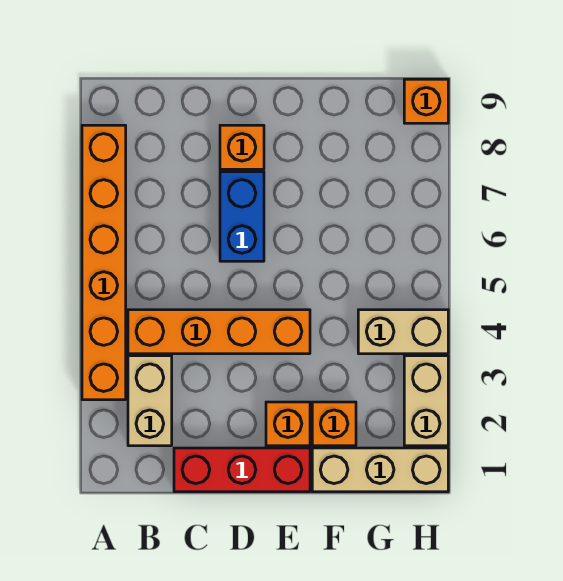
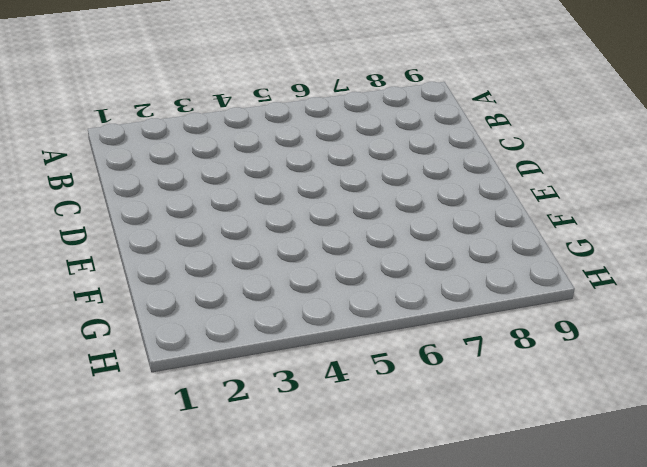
none -> orange 1x6 brick [82,125,126,400]
none -> tan 1x2 brick [128,356,172,446]
none -> orange 1x4 brick [128,310,310,354]

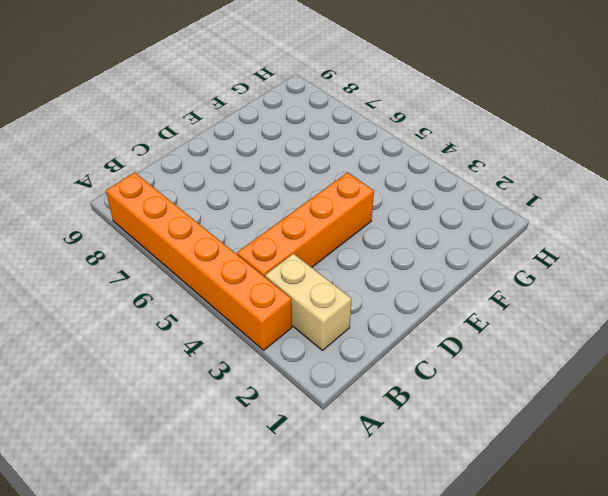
none -> red 1x3 brick [174,448,310,492]
none -> blue 1x2 brick [220,172,264,261]
none -> orange 1x1 brick [220,125,264,169]

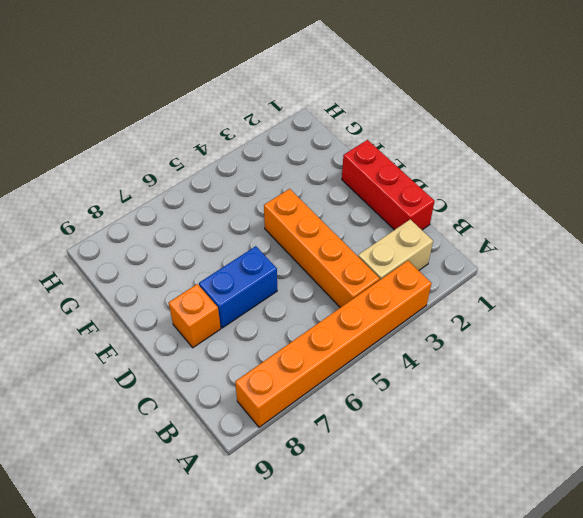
none -> orange 1x1 brick [266,402,310,446]
none -> tan 1x3 brick [312,448,448,492]
none -> orange 1x1 brick [312,402,356,446]

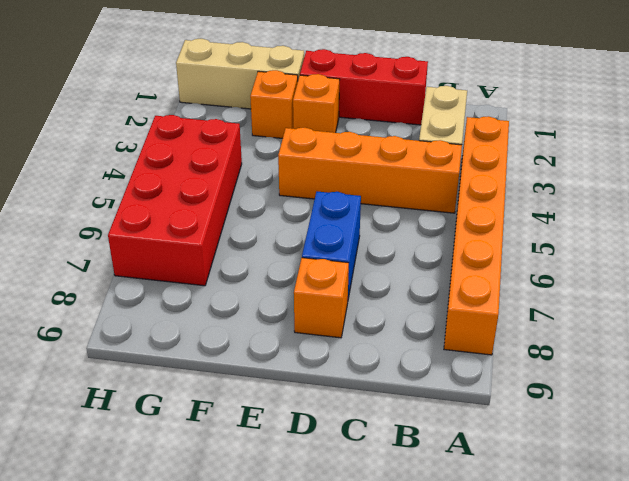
red 2x4 brick [108,115,242,286] -> tan 1x2 brick [358,310,448,354]
none -> tan 1x2 brick [404,356,448,446]
none -> orange 1x1 brick [404,79,448,123]

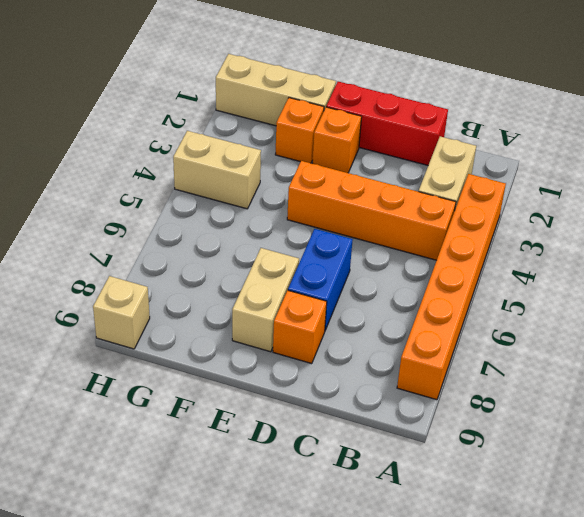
tan 1x2 brick [232,248,299,352] -> tan 1x2 brick moved to [404,356,448,446]
tan 1x1 brick [93,276,150,349] -> orange 1x1 brick [404,79,448,123]

